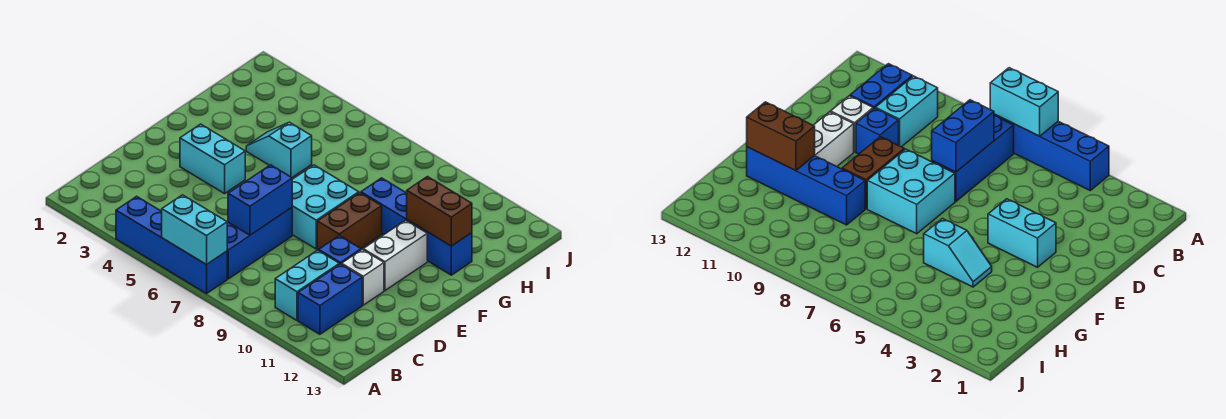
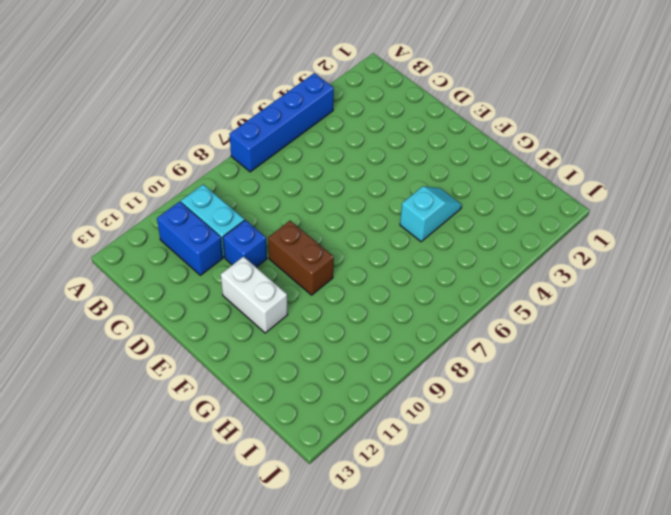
none -> blue 1x3 brick [227,208,292,279]
none -> white 1x1 brick [342,250,384,305]
none -> cyan 1x2 brick [180,124,245,194]

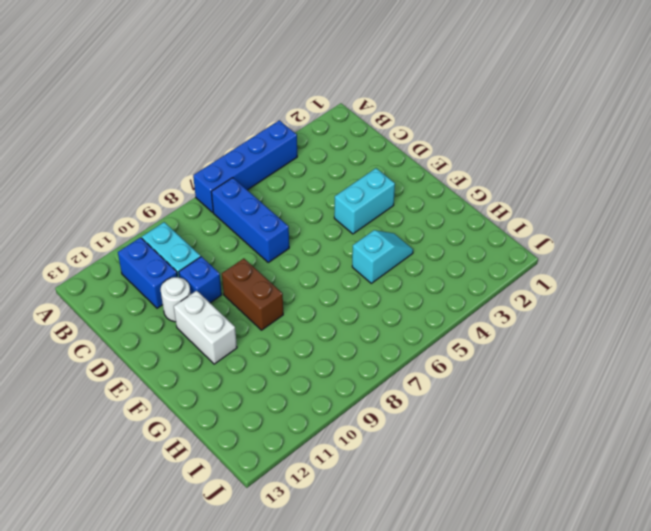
white 1x1 round brick [161,277,191,322] -> white 1x1 brick [342,250,384,305]
none -> cyan 2x2 brick [292,165,359,249]
none -> blue 1x4 brick [361,178,472,275]
none -> cyan 1x2 brick [162,195,227,265]

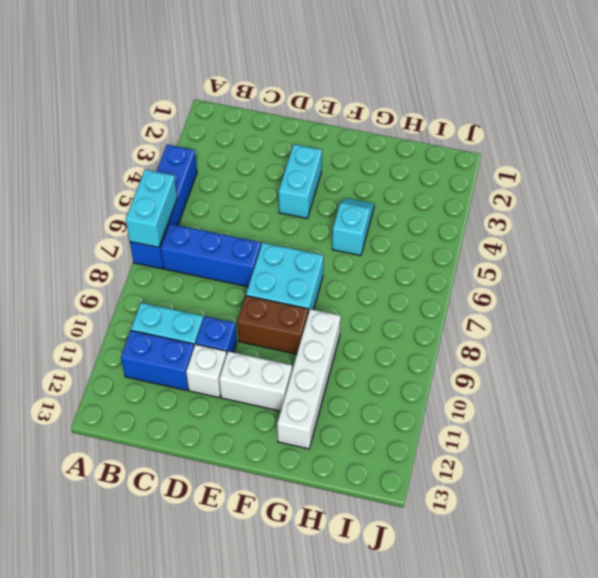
white 1x4 brick [277,309,341,449] -> blue 1x4 brick [361,178,472,275]
none -> blue 1x2 brick [228,165,292,235]
none -> brown 1x2 brick [407,177,472,246]

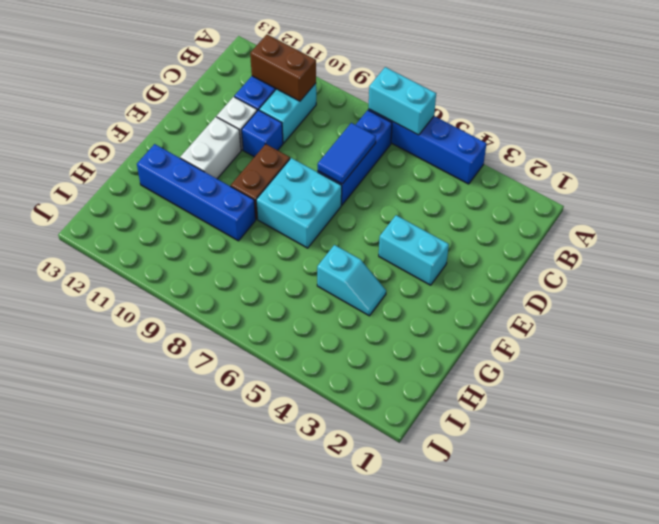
brown 1x2 brick [250,35,316,101] -> brown 1x2 brick moved to [407,177,472,246]
blue 1x2 tile [318,123,376,184] -> blue 1x2 brick [228,165,292,235]

